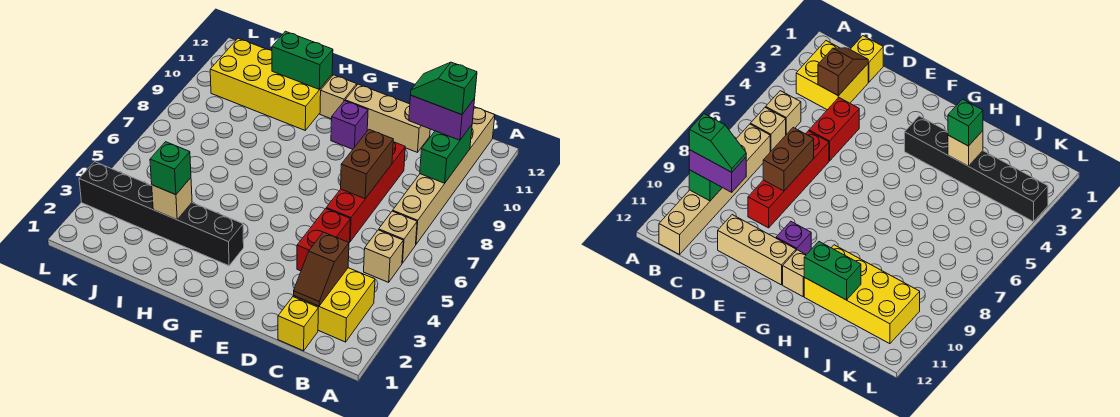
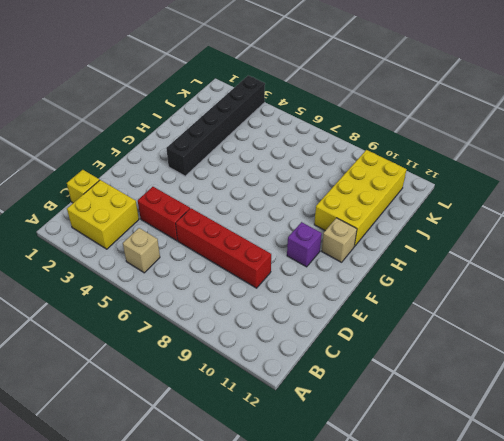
none -> tan 1x1 brick [379,211,417,263]
none -> tan 1x6 brick [393,107,495,244]
none -> tan 1x3 brick [345,84,430,152]

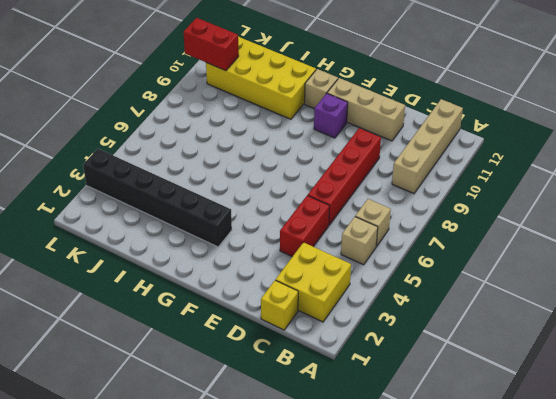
tan 1x4 brick [392,99,463,194] -> tan 1x6 brick [393,107,495,244]
red 1x2 brick [184,18,239,71] -> none
none -> green 1x2 brick [420,125,472,183]
none -> brown 1x2 slope [294,232,349,306]
none -> brown 1x2 brick [341,130,393,199]

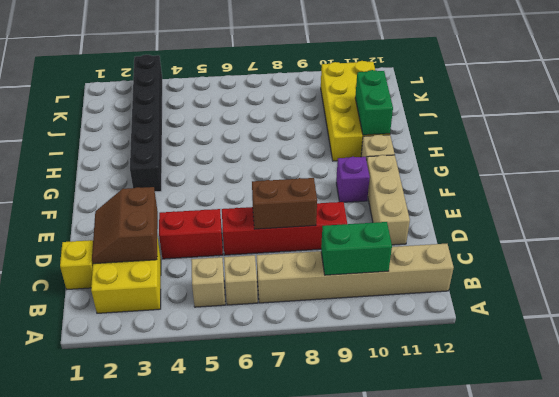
brown 2x2 slope [92,187,158,264] -> brown 1x2 slope [294,232,349,306]
none -> tan 1x1 brick [151,178,192,220]
none -> purple 1x2 brick [409,95,475,140]
none -> green 1x1 brick [150,142,191,195]

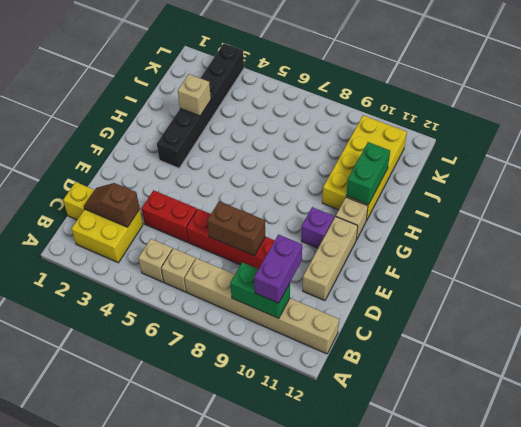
none -> green 1x1 brick [150,142,191,195]
none -> green 1x2 slope [411,62,477,115]

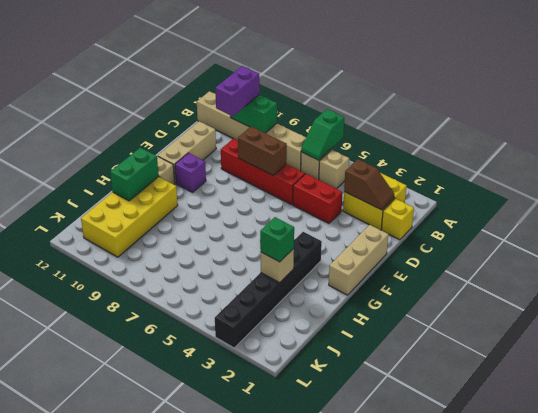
green 1x2 slope [301,109,344,160] -> green 1x2 slope moved to [411,62,477,115]
tan 1x3 brick [329,225,388,295] -> none

